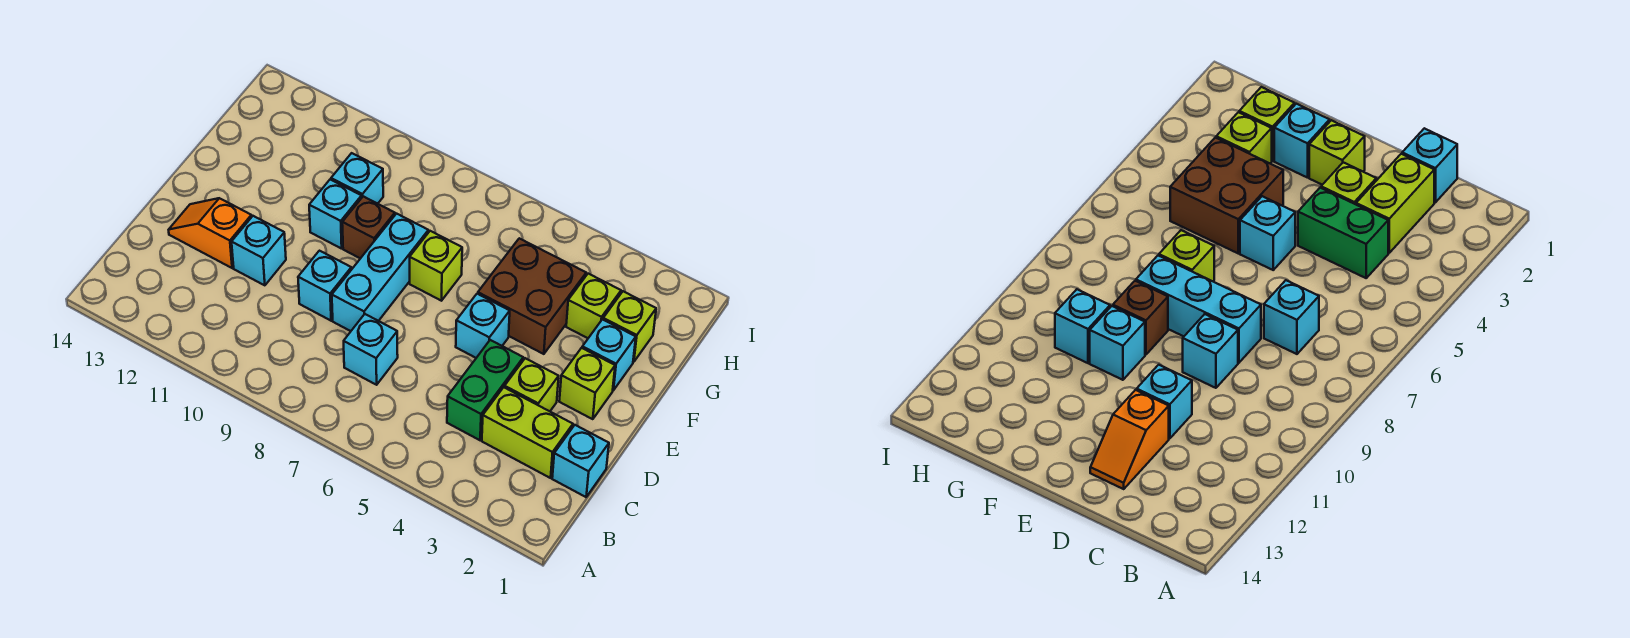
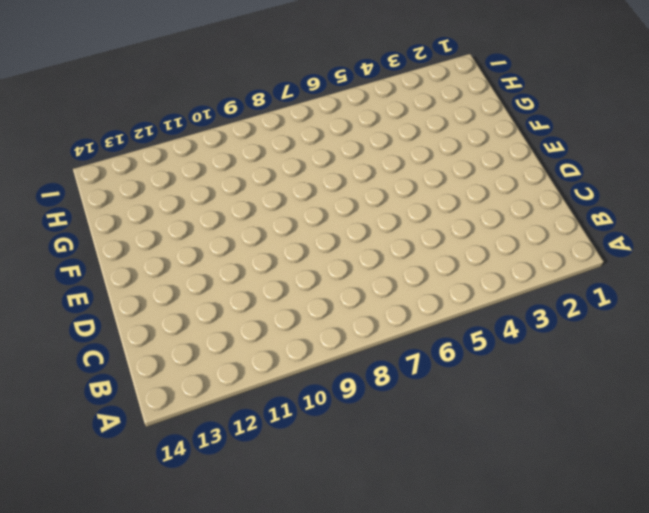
none -> cyan 1x1 brick [552,425,609,497]
none -> lime 1x2 brick [482,387,573,478]
none -> green 1x2 brick [447,340,523,440]

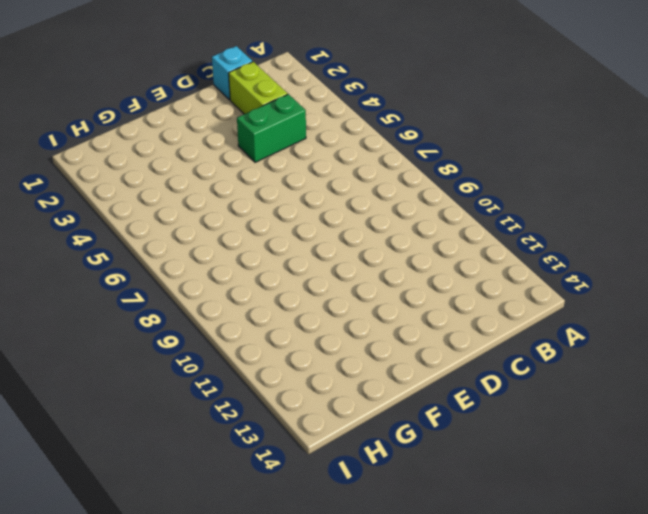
none -> cyan 1x1 brick [344,314,398,385]
none -> lime 1x1 brick [505,358,559,411]
none -> cyan 1x3 brick [332,214,428,331]

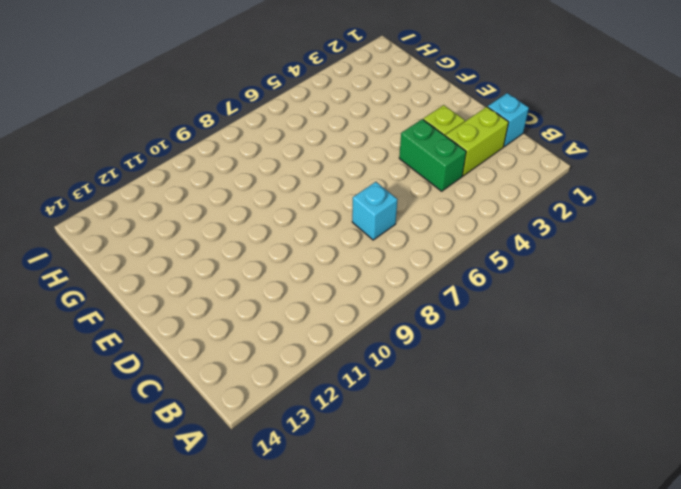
none -> cyan 1x3 brick [332,214,428,331]
none -> cyan 1x1 brick [298,251,351,321]
none -> cyan 1x1 brick [232,216,286,285]

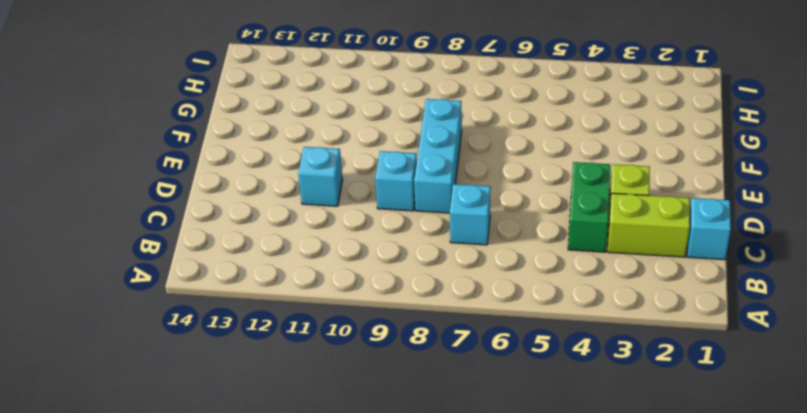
none -> orange 1x2 slope [169,198,251,268]
none -> lime 1x1 brick [559,348,615,419]
none -> cyan 1x1 brick [456,294,510,358]

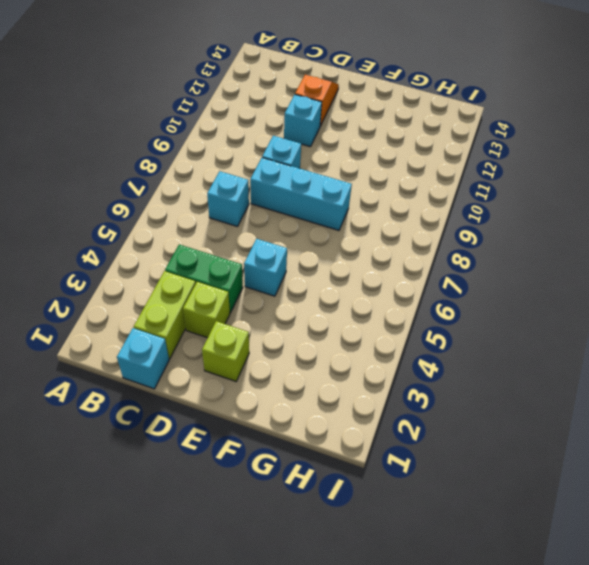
none -> cyan 1x1 brick [582,319,636,390]
none -> brown 2x2 brick [478,238,586,354]
none -> lime 1x1 brick [410,231,462,301]

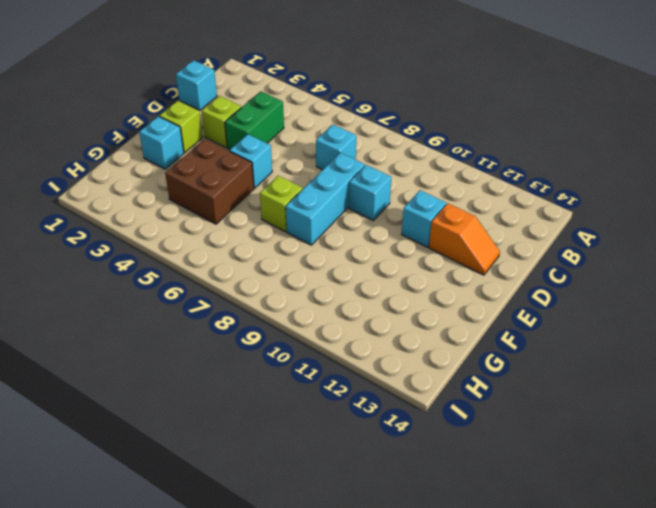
none -> lime 1x2 brick [482,387,573,478]
none -> brown 1x1 brick [342,196,395,258]
none -> cyan 1x1 brick [309,180,362,249]

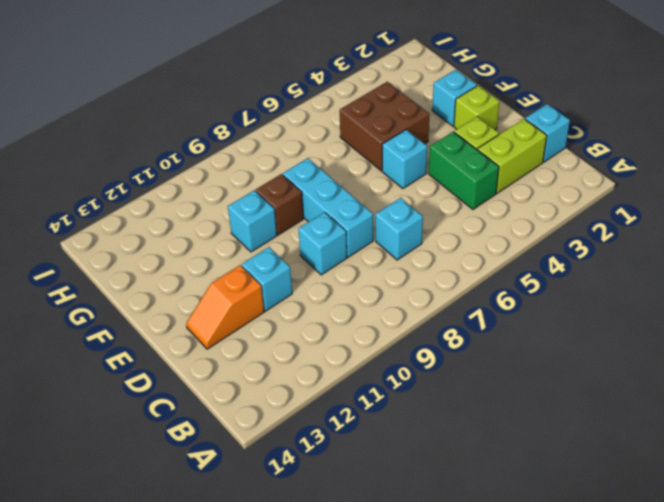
none -> lime 1x1 brick [410,231,462,301]
none -> lime 1x1 brick [603,291,656,362]
none -> lime 1x1 brick [566,274,621,338]

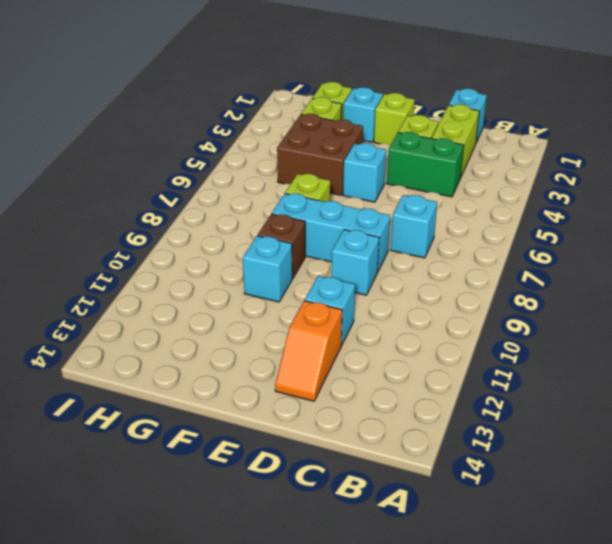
none -> cyan 1x1 brick [331,153,383,204]

